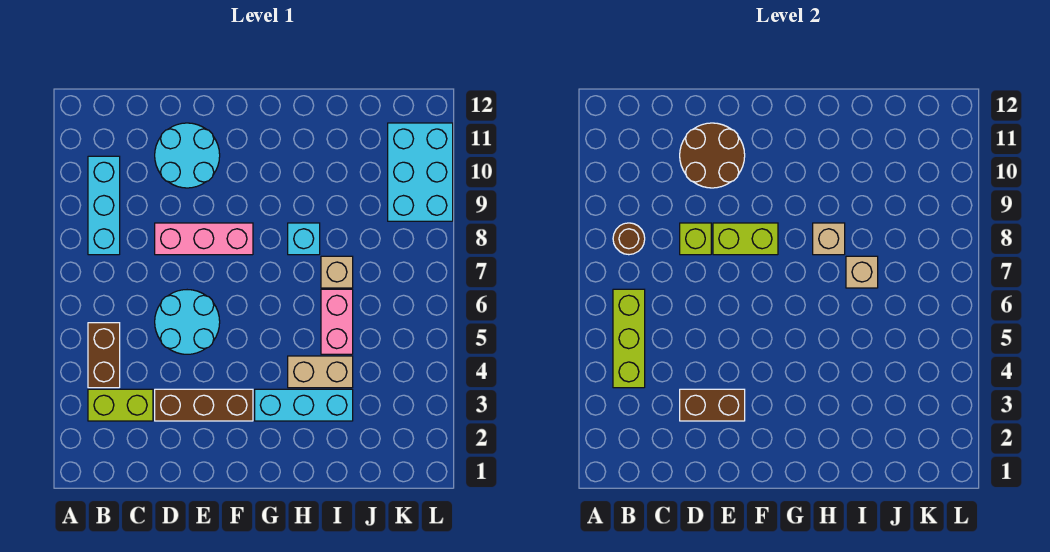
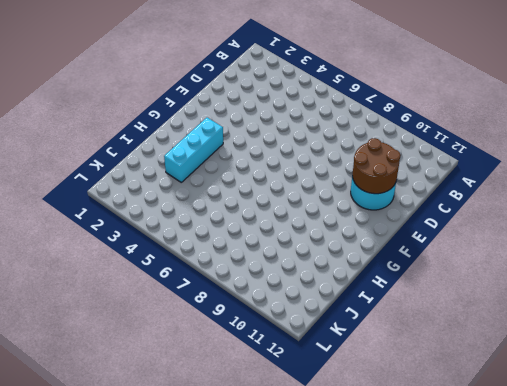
none -> lime 1x2 brick [88,389,153,421]
none -> brown 1x2 brick [88,323,120,388]
none -> cyan 1x3 brick [88,156,120,255]

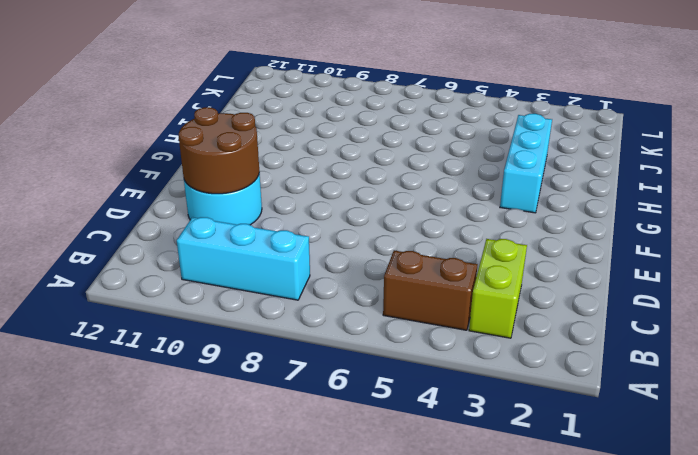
none -> brown 1x3 brick [155,389,253,421]
none -> cyan 2x2 round brick [155,290,220,354]
none -> pink 1x3 brick [155,223,253,255]

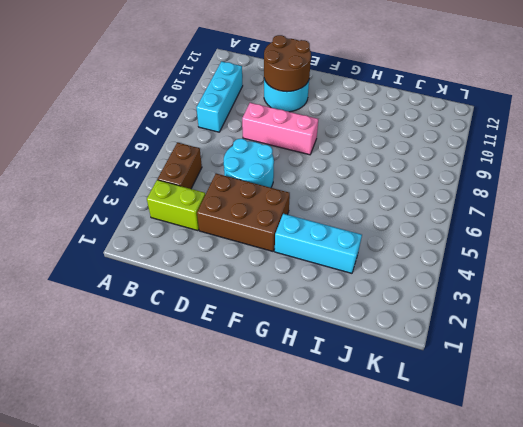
brown 2x3 brick [197,174,290,251] -> brown 1x3 brick [155,389,253,421]
none -> tan 1x2 brick [288,356,353,388]
none -> cyan 1x1 brick [288,223,320,255]
none -> pink 1x2 brick [321,289,353,354]

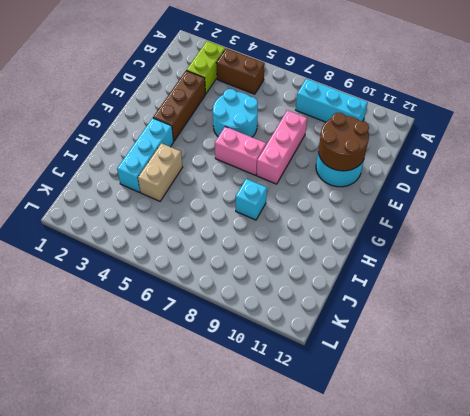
pink 1x2 brick [215,127,266,175] -> pink 1x2 brick moved to [321,289,353,354]
none -> tan 1x1 brick [321,256,353,288]
none -> cyan 2x3 brick [388,123,453,221]
none -> lime 1x3 brick [613,289,645,388]

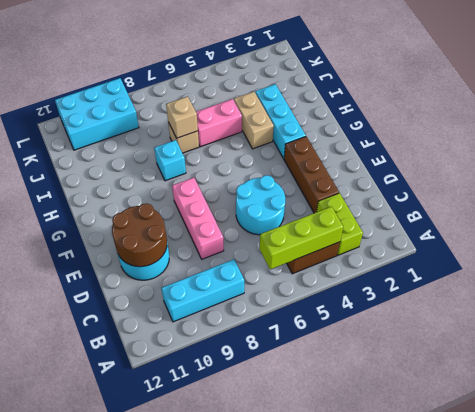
none -> brown 1x1 round brick [613,223,645,255]
none -> brown 1x2 brick [680,389,745,421]
none -> lime 1x1 brick [680,223,711,255]

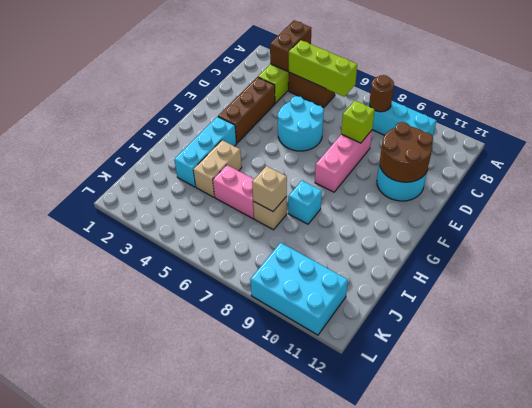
brown 1x2 brick [270,20,311,71] -> brown 1x2 brick moved to [680,389,745,421]
none -> lime 1x2 brick [713,223,778,255]
none -> tan 1x1 brick [813,223,845,255]

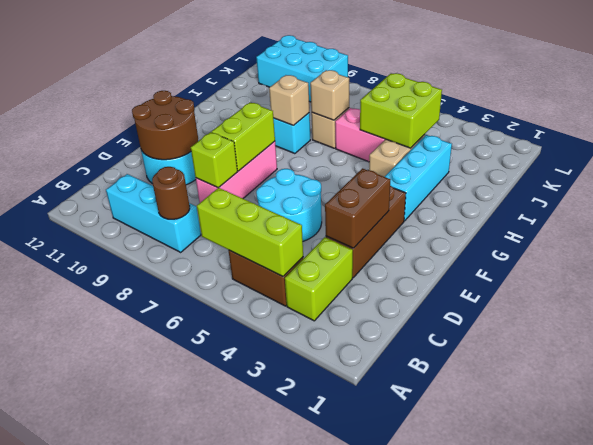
lime 2x2 brick [360,73,442,148] -> none

